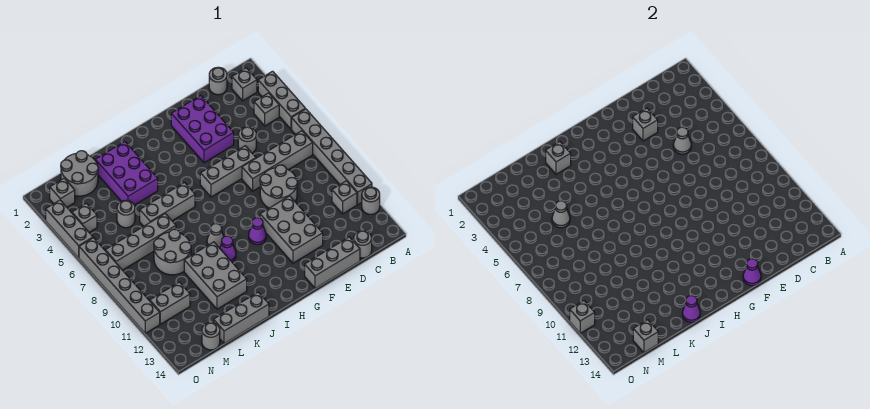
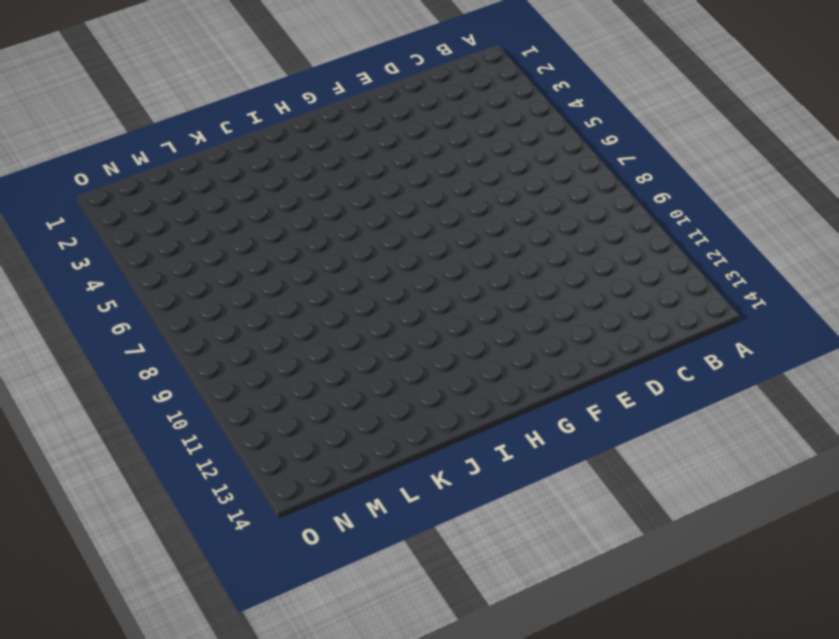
none -> grey 1x3 brick [258,71,305,129]
none -> grey 1x6 brick [292,109,372,204]
none -> grey 1x1 round brick [362,187,380,214]
none -> grey 1x1 brick [232,68,257,101]

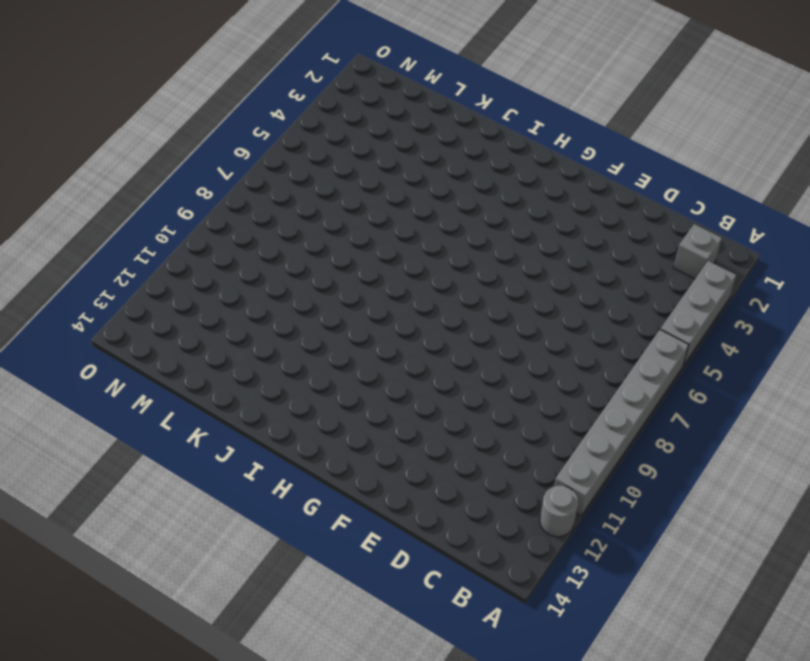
none -> grey 1x1 brick [254,93,279,126]
none -> grey 1x4 brick [242,131,313,191]
none -> grey 1x1 brick [332,181,357,214]
none -> grey 1x1 round brick [209,67,227,95]

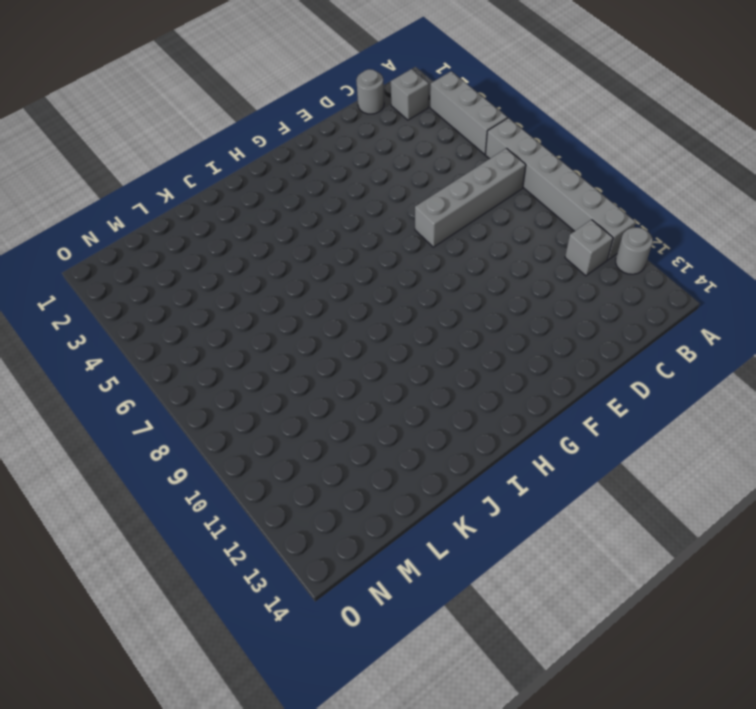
none -> grey 1x1 brick [254,93,279,126]
none -> grey 1x1 round brick [354,231,372,258]
none -> grey 1x1 round brick [238,127,256,153]
none -> grey 2x2 round brick [260,165,297,208]

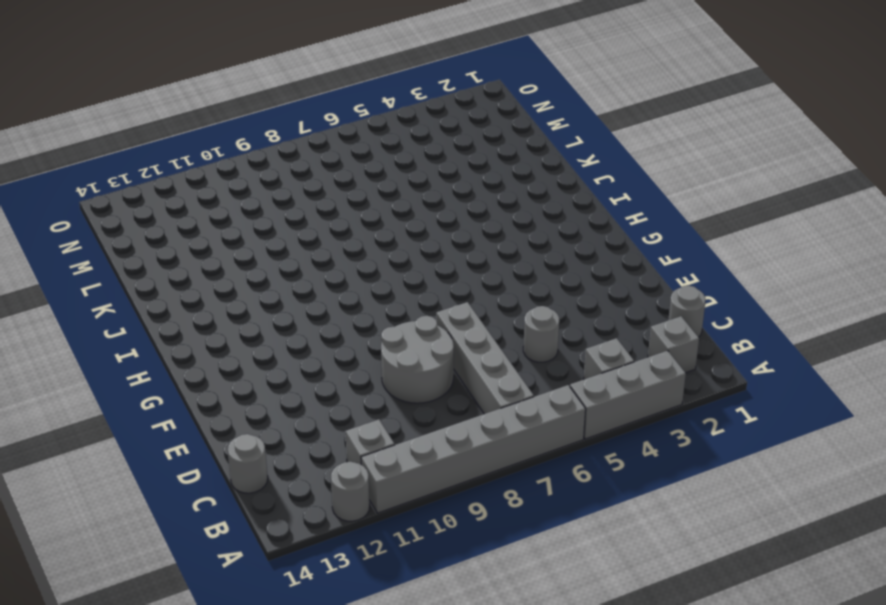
none -> grey 1x3 brick [305,237,360,288]
none -> purple 2x3 brick [171,96,234,163]
none -> grey 1x3 brick [200,146,256,197]
none -> grey 2x3 brick [260,196,323,263]

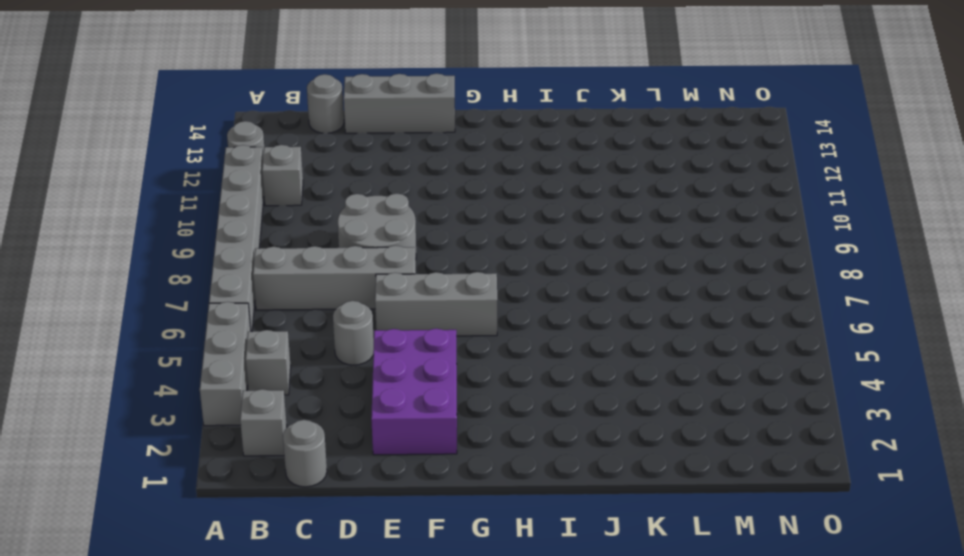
none -> grey 2x3 brick [260,196,323,263]
none -> purple 1x1 cone [249,218,266,244]
none -> grey 1x3 brick [140,183,195,226]
none -> grey 1x1 cone [207,224,224,248]

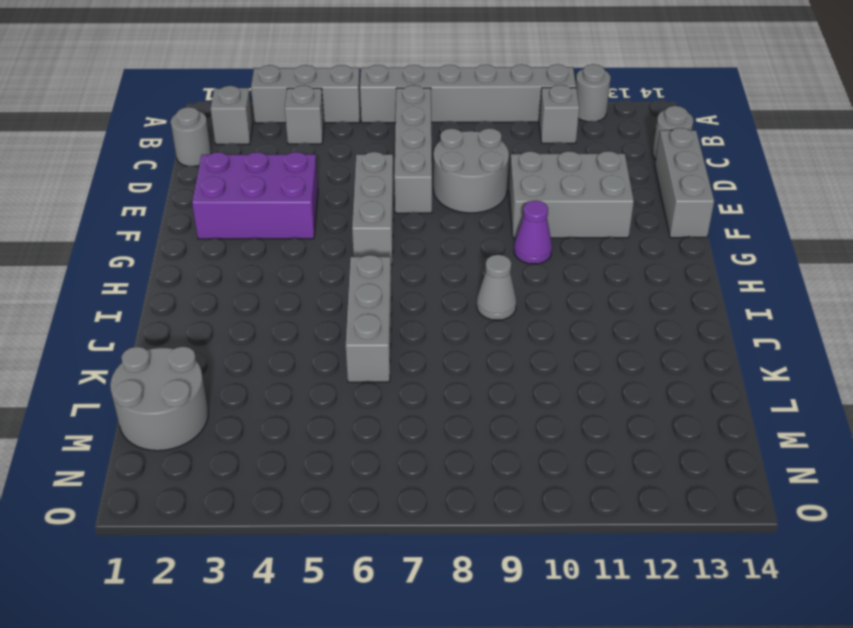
none -> grey 1x1 round brick [238,127,256,153]
none -> purple 1x1 cone [220,236,236,262]
none -> purple 2x3 brick [95,142,158,205]
none -> grey 2x3 brick [184,242,247,309]

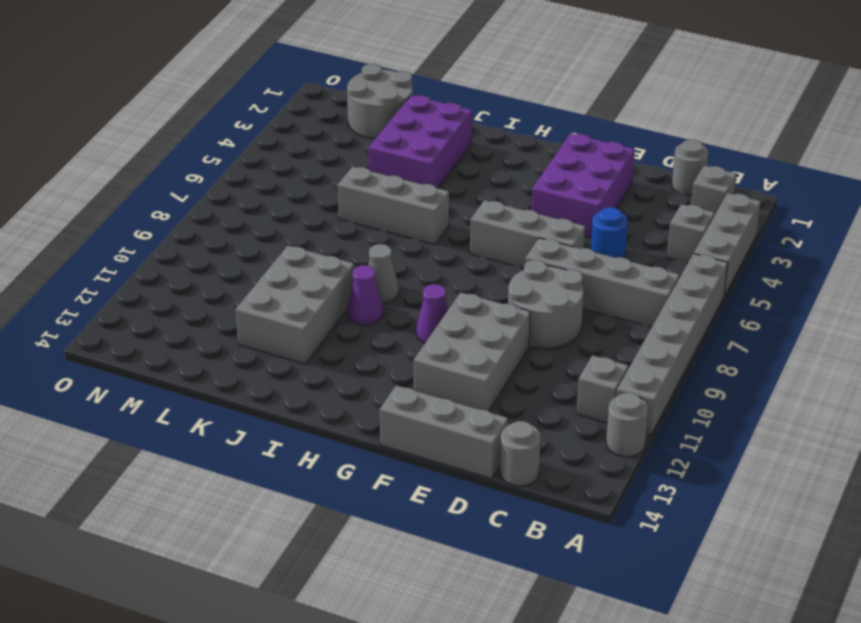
blue 1x1 round brick [591,207,628,258] -> grey 1x1 round brick [238,127,256,153]
none -> grey 1x3 brick [214,292,269,343]
none -> grey 1x4 brick [105,214,176,270]
none -> grey 2x2 round brick [154,229,191,275]
none -> grey 1x1 round brick [117,200,135,228]

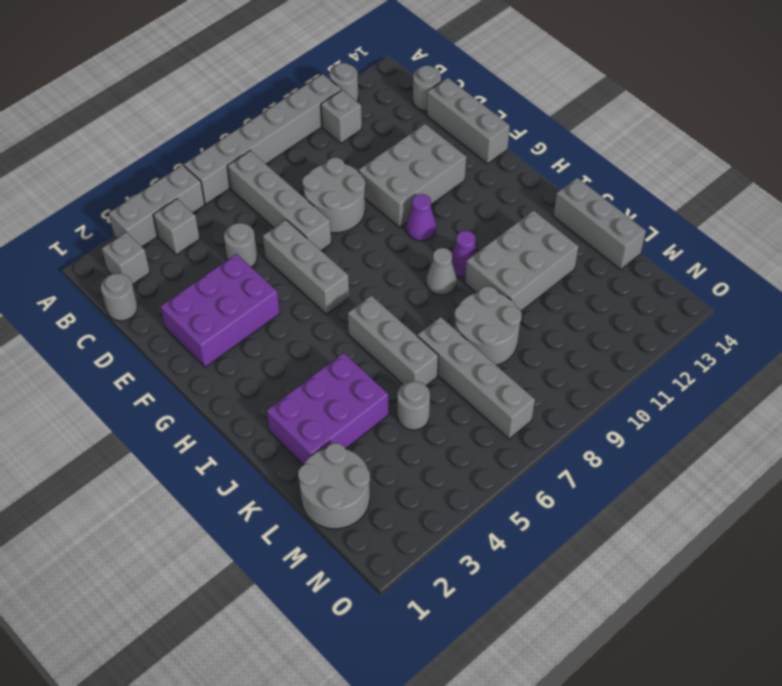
none -> grey 1x2 brick [150,282,190,324]
none -> grey 1x1 round brick [202,323,220,350]
none -> grey 1x1 brick [50,178,75,207]
none -> grey 1x1 brick [72,203,97,232]

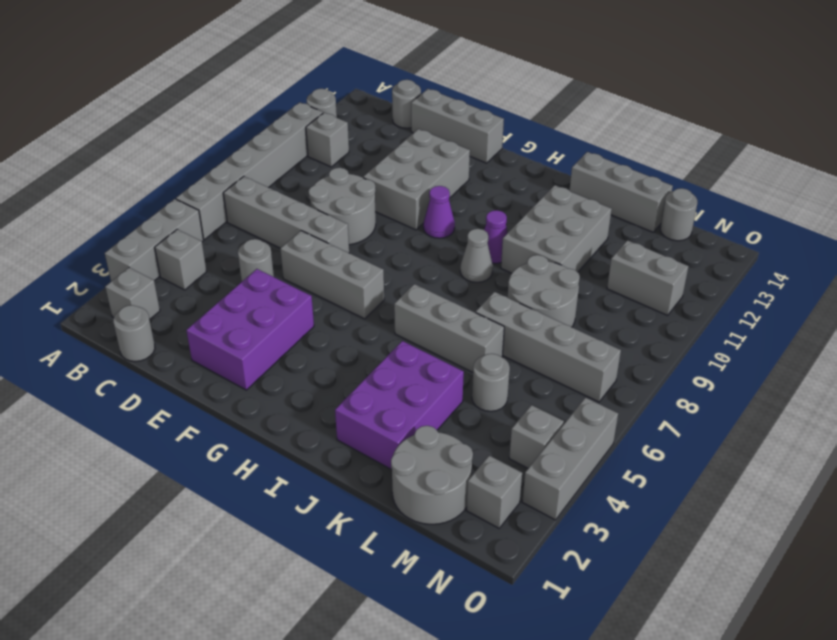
none -> grey 1x6 brick [79,238,160,333]
none -> grey 1x1 cone [673,127,691,154]
none -> grey 1x1 brick [633,108,658,141]
none -> purple 1x1 cone [743,259,761,286]

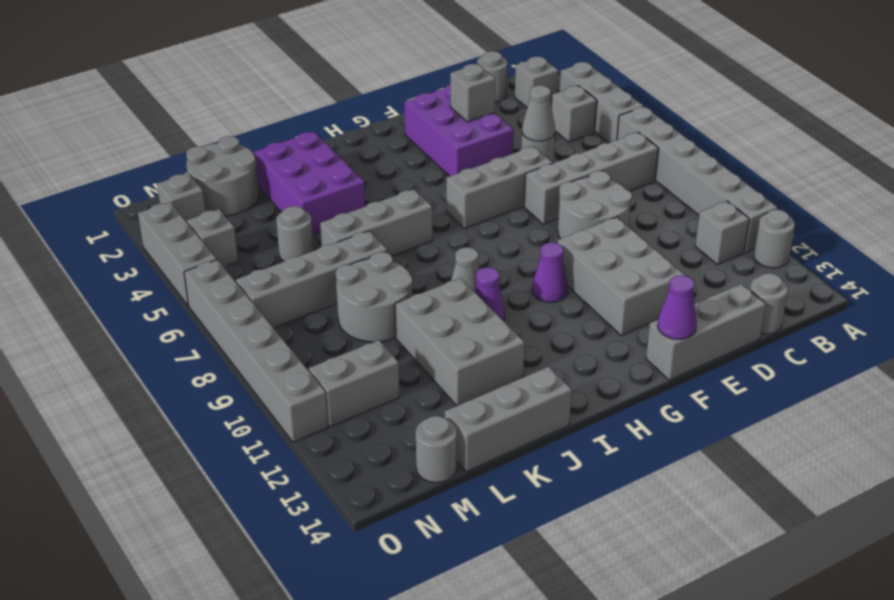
none -> grey 1x1 brick [546,142,571,174]
none -> purple 1x1 cone [682,296,700,322]
none -> grey 1x1 cone [552,201,570,228]
none -> grey 1x1 brick [633,320,658,353]

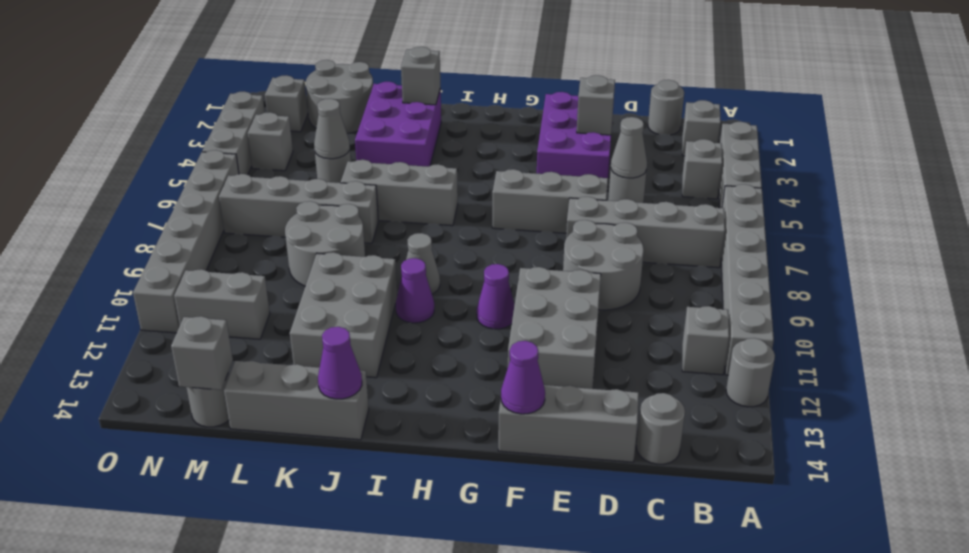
none -> grey 1x1 brick [570,301,595,333]

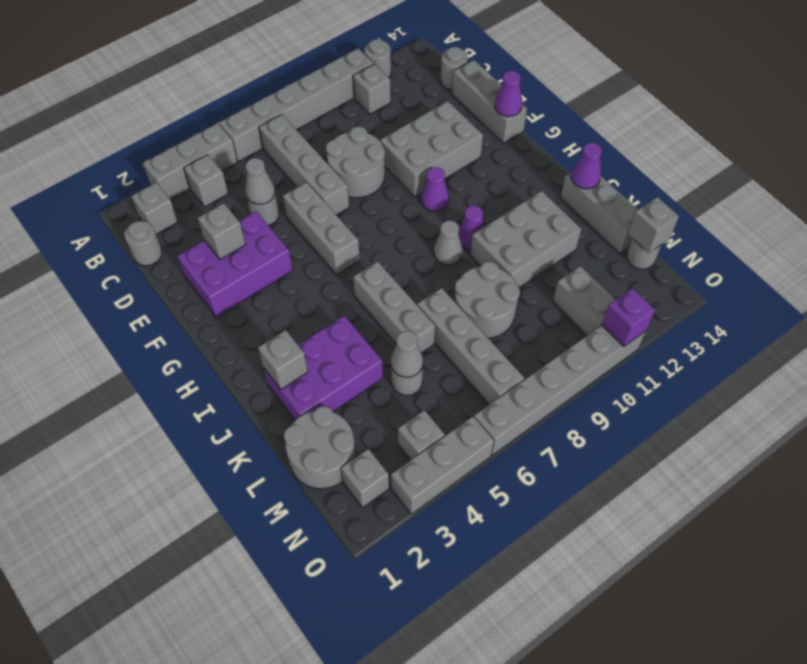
purple 1x1 brick [602,288,655,347] -> grey 1x1 brick [570,301,595,333]

